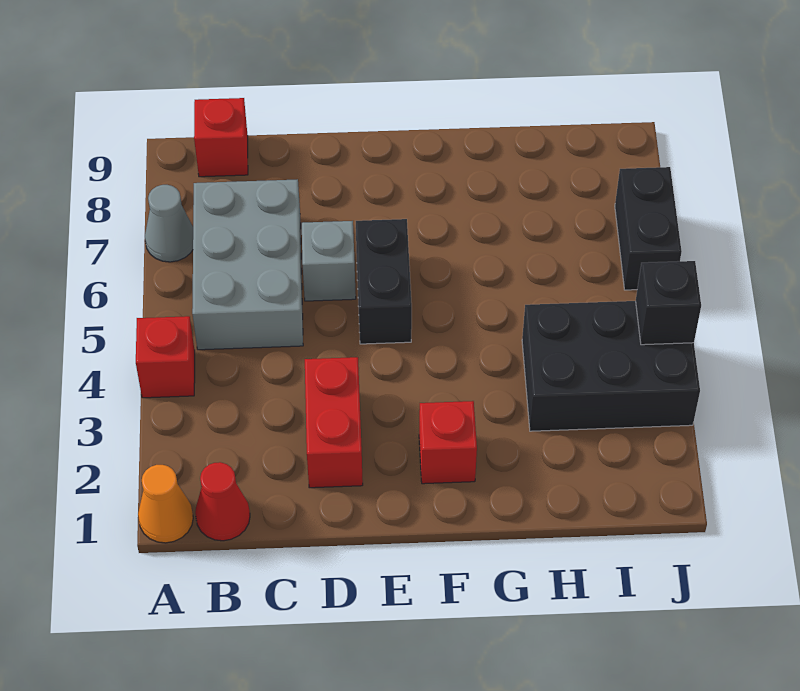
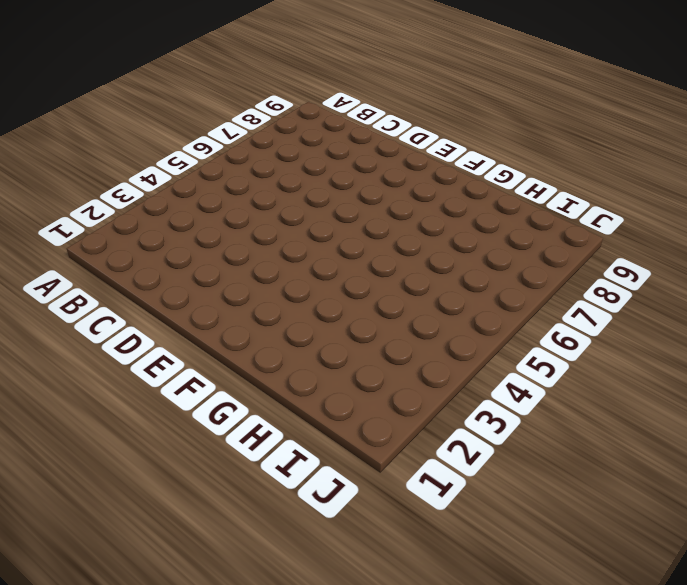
none -> orange 1x1 cone [138,465,193,543]
none -> red 1x1 brick [136,316,195,398]
none -> grey 1x1 cone [145,185,193,262]

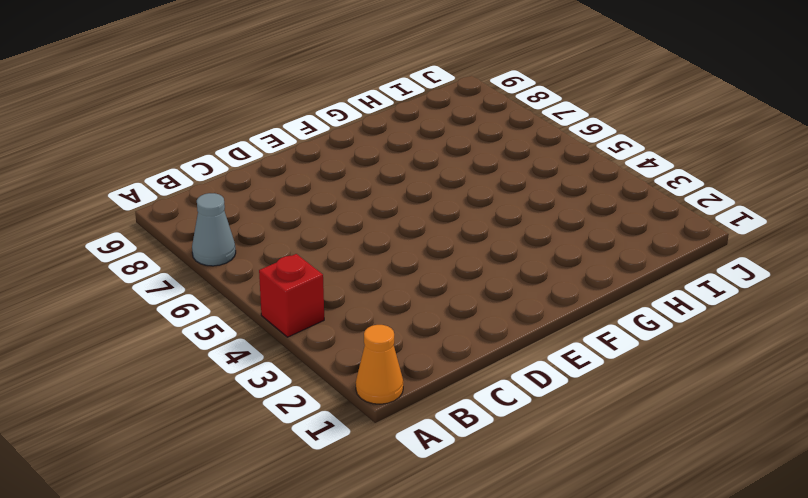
none -> red 1x1 cone [195,462,250,541]
none -> grey 2x3 brick [192,179,303,350]
none -> red 1x1 brick [194,98,248,177]

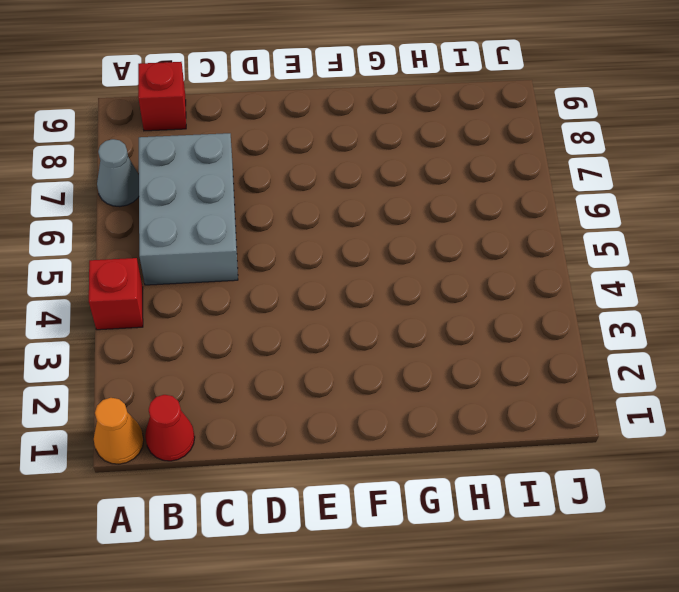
none -> red 1x2 brick [305,357,363,488]
none -> grey 1x1 brick [302,221,356,301]
none -> black 1x2 brick [356,219,412,344]

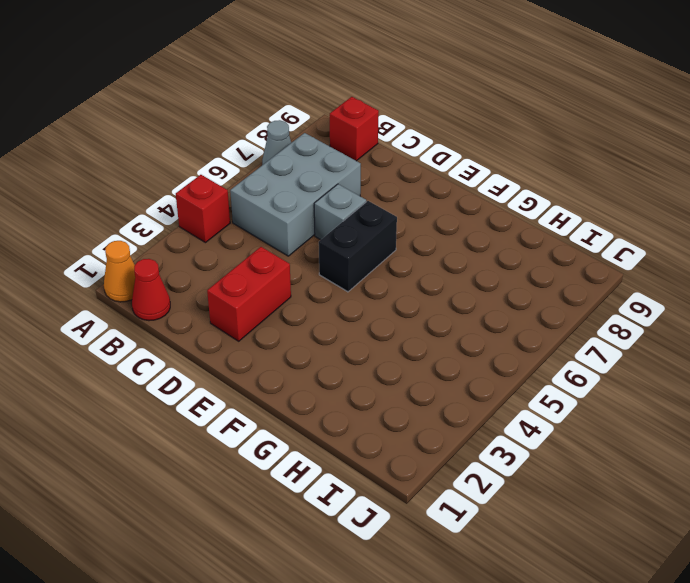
none -> red 1x1 brick [419,401,477,484]
none -> black 2x3 brick [522,301,700,431]
none -> black 1x2 brick [615,167,682,290]

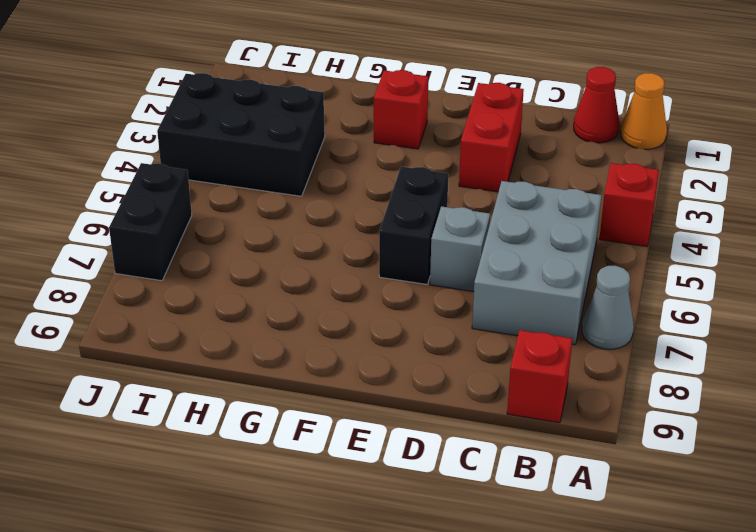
none -> black 1x1 brick [636,261,701,345]

